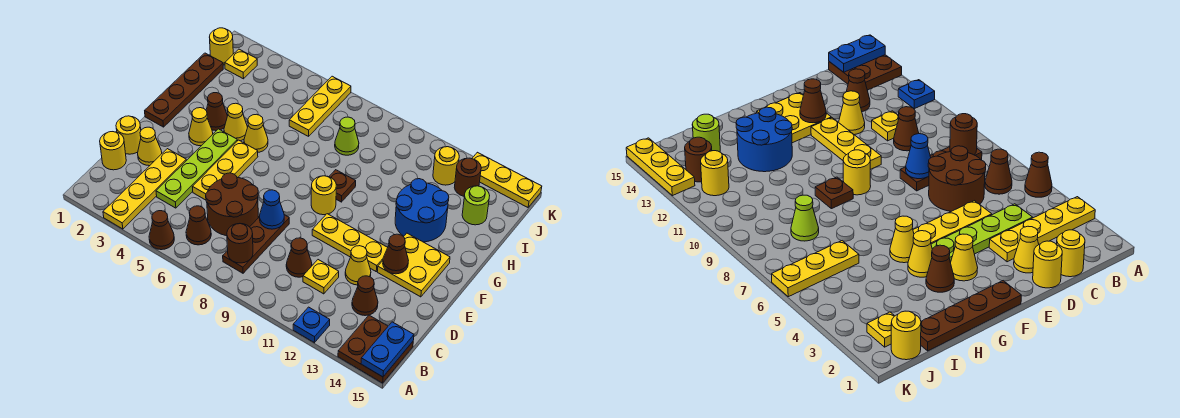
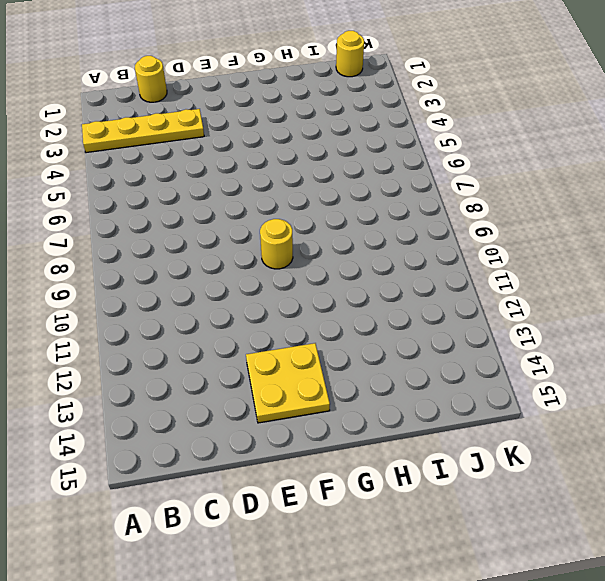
none -> brown 1x1 cone [149,211,174,250]
none -> blue 1x1 plate [293,307,330,343]
none -> brown 2x2 plate [338,315,413,383]
none -> brown 1x1 cone [186,206,211,245]

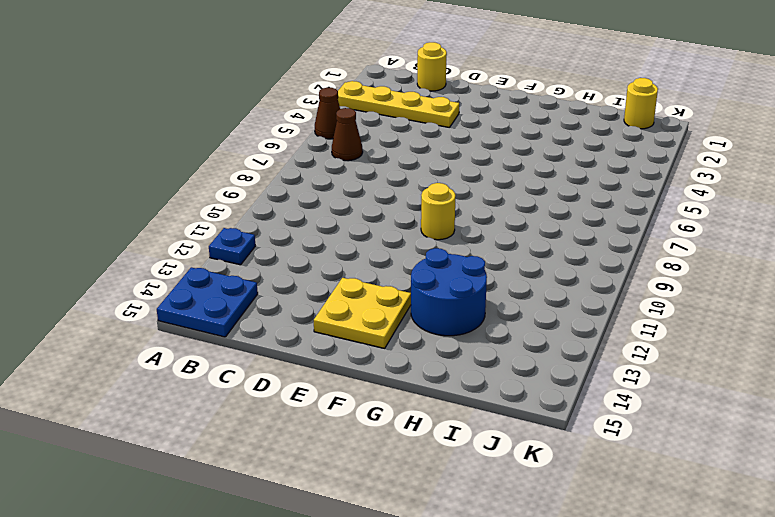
blue 2x2 plate [157,267,258,337] -> brown 2x2 plate [338,315,413,383]
none -> brown 1x3 plate [223,215,289,273]
none -> lime 1x4 plate [156,129,237,208]
none -> brown 2x2 round brick [206,173,258,236]
none -> brown 1x1 cone [286,238,312,277]

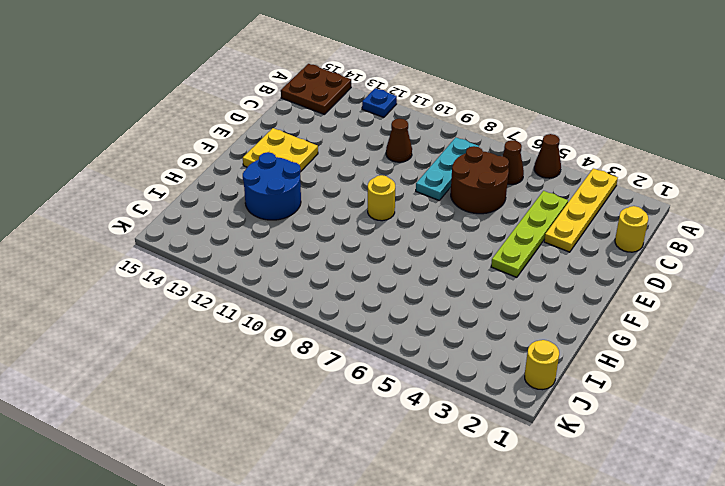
cyan 1x3 plate [416,137,479,200] -> brown 1x3 plate [223,215,289,273]
none -> yellow 1x1 plate [303,260,339,294]
none -> brown 1x1 cone [352,276,378,316]
none -> yellow 1x1 round brick [116,116,141,154]
none -> yellow 1x1 cone [138,127,162,166]

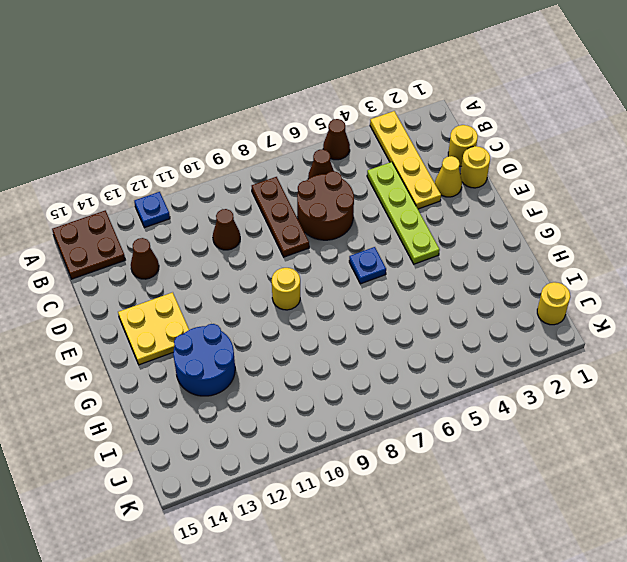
blue 1x1 plate [349,247,386,284] -> none
none -> yellow 1x1 plate [303,260,339,294]
none -> yellow 1x3 plate [193,140,258,200]
none -> yellow 1x1 cone [345,246,371,285]
none -> yellow 1x3 plate [312,214,388,271]

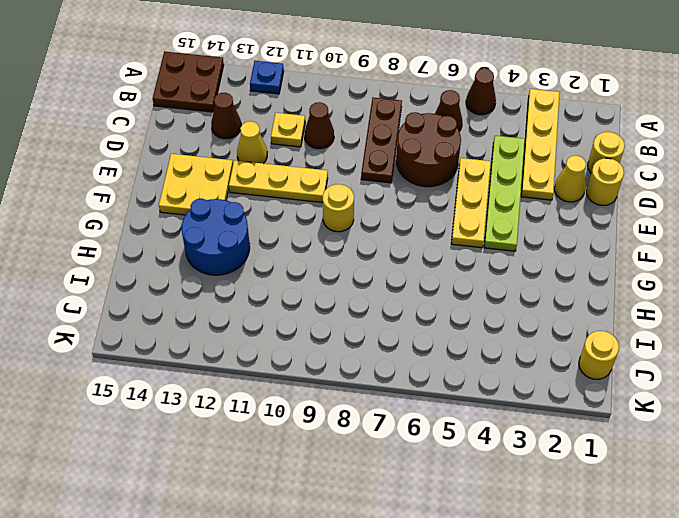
none -> brown 1x4 plate [145,53,223,127]
none -> yellow 1x1 cone [189,108,213,146]
none -> brown 1x1 cone [206,93,227,131]
none -> yellow 1x1 cone [224,103,248,141]

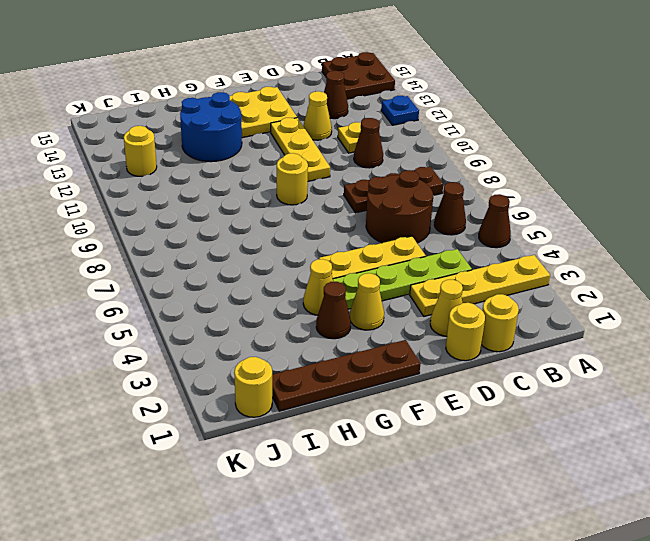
none -> yellow 1x1 cone [244,114,268,152]
none -> brown 1x1 plate [329,170,356,202]
none -> yellow 1x3 plate [289,76,351,136]
none -> lime 1x1 cone [335,117,359,155]

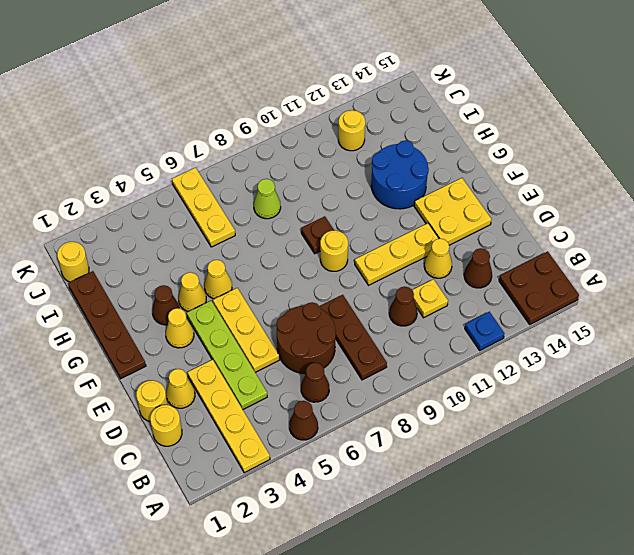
none -> lime 1x1 round brick [462,186,490,225]
none -> yellow 1x1 plate [225,49,257,79]
none -> brown 1x1 round brick [454,158,481,196]
none -> yellow 1x3 plate [472,152,542,207]

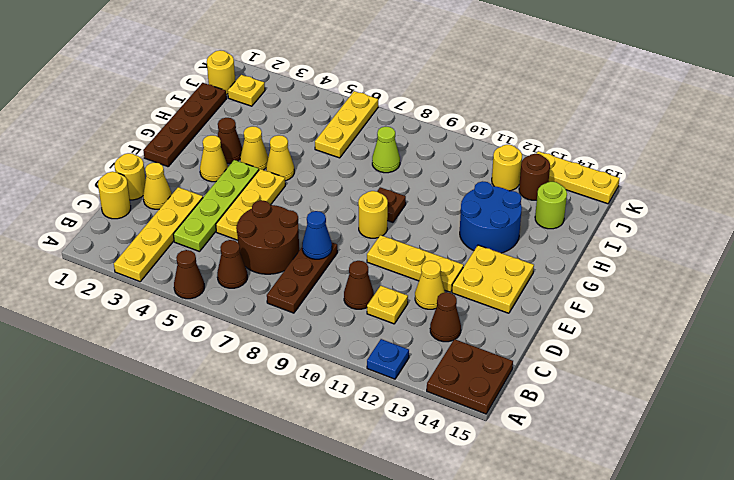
none -> blue 1x2 plate [361,322,414,377]
none -> brown 1x1 round brick [227,224,253,263]
none -> brown 1x1 cone [383,234,408,274]

